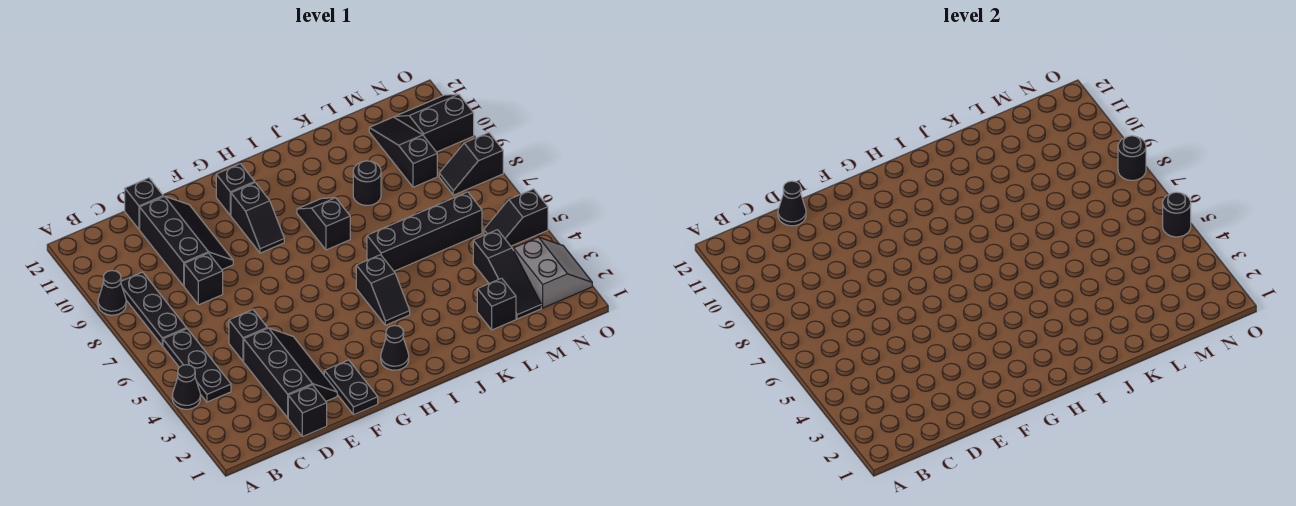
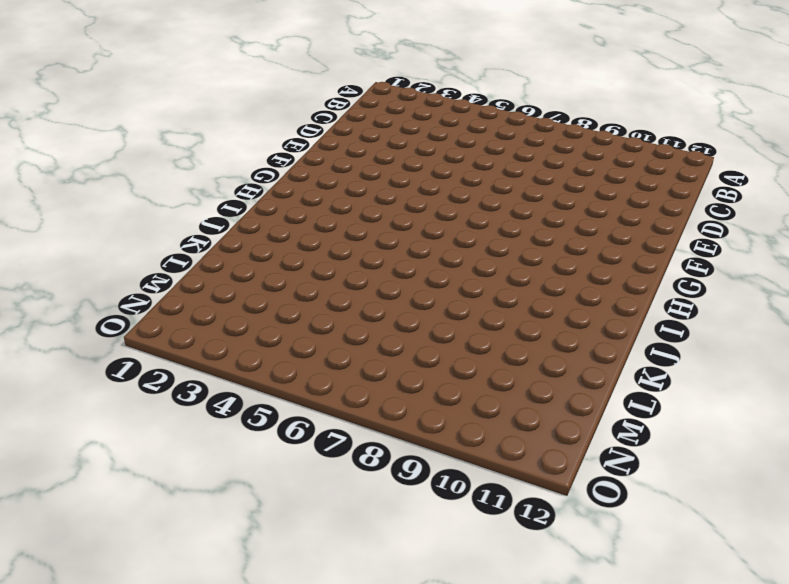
none -> black 1x1 cone [172,365,200,409]
none -> black 1x1 cone [98,271,126,315]
none -> black 1x3 plate [163,329,231,402]

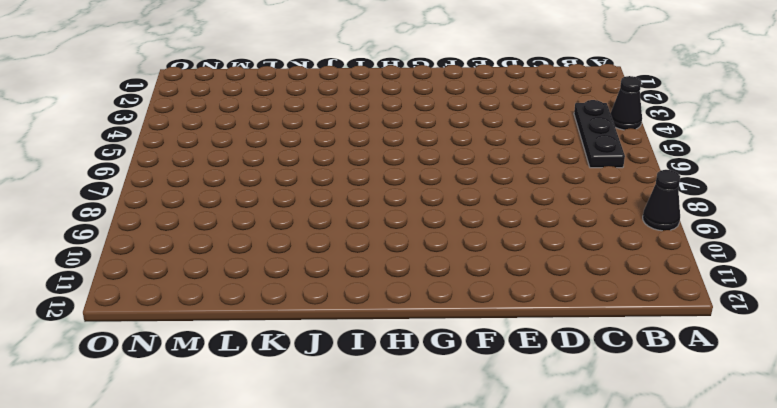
none -> black 1x3 plate [121,272,187,346]
none -> black 1x1 brick [288,385,327,437]
none -> black 2x3 slope [244,328,337,418]

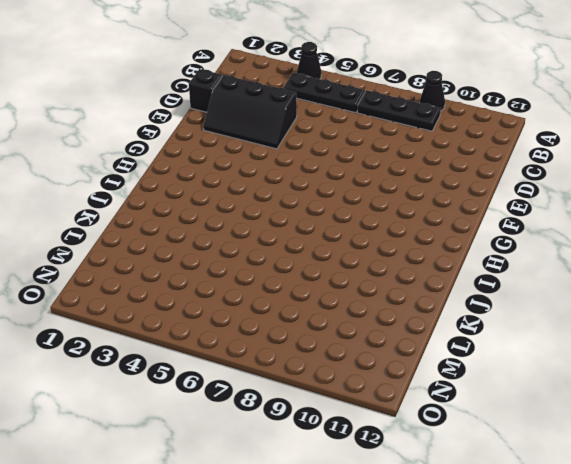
none -> black 1x1 brick [229,310,267,361]
none -> black 1x1 brick [184,253,223,305]
none -> black 2x3 slope [140,196,233,286]

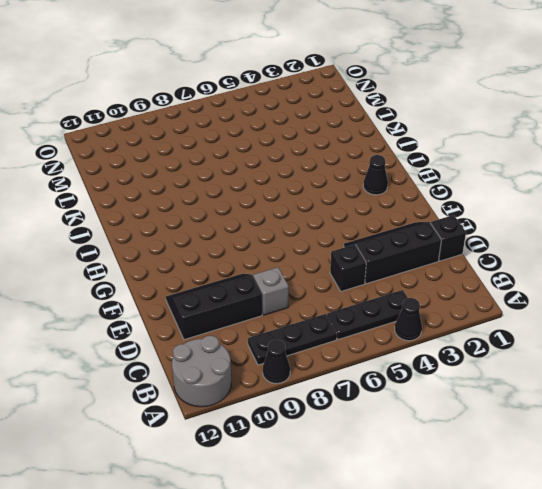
grey 2x2 round brick [172,336,231,407] -> none
grey 1x1 brick [254,267,289,315] -> black 1x1 brick [184,253,223,305]
none -> black 1x1 brick [125,178,163,229]
none -> black 1x2 plate [324,360,378,415]
none -> black 1x2 slope [231,183,284,253]

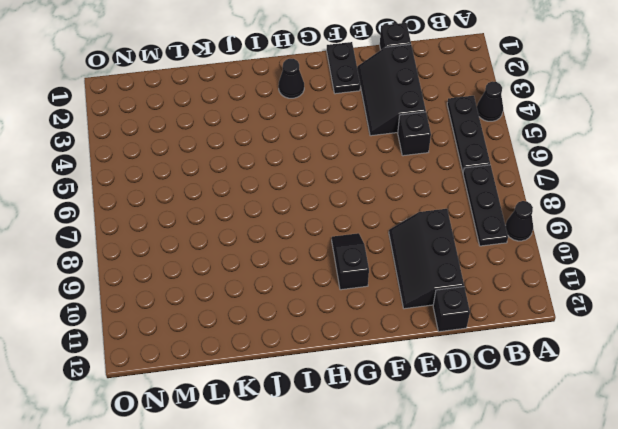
none -> black 1x1 brick [184,253,223,305]
none -> black 1x1 brick [216,164,255,215]
none -> black 1x2 slope [356,255,410,325]

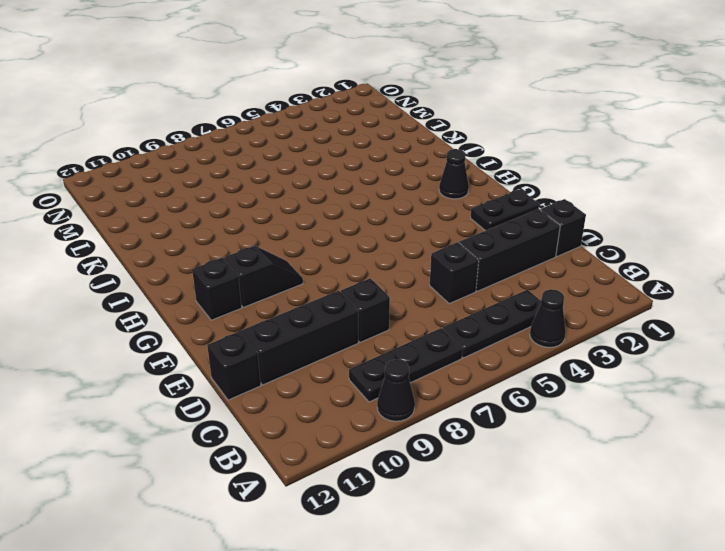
none -> black 1x2 slope [356,255,410,325]
none -> black 1x2 slope [297,198,350,250]
none -> black 1x4 brick [367,192,482,271]

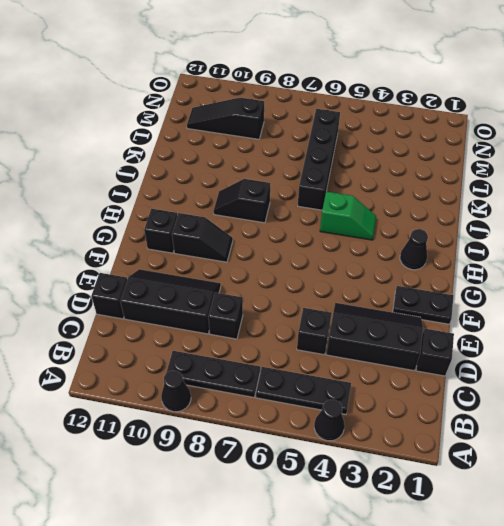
green 1x2 slope [320,192,376,240] -> black 1x2 slope [356,255,410,325]
none -> black 1x1 round brick [353,161,381,205]
none -> black 1x1 brick [477,278,516,330]
none -> black 1x3 slope [473,230,541,319]

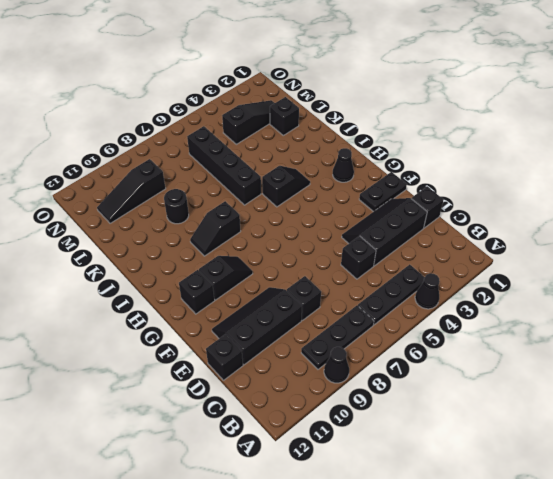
none -> grey 2x2 slope [514,237,592,308]
none -> black 1x2 slope [484,189,548,246]
none -> black 1x2 slope [439,133,503,195]

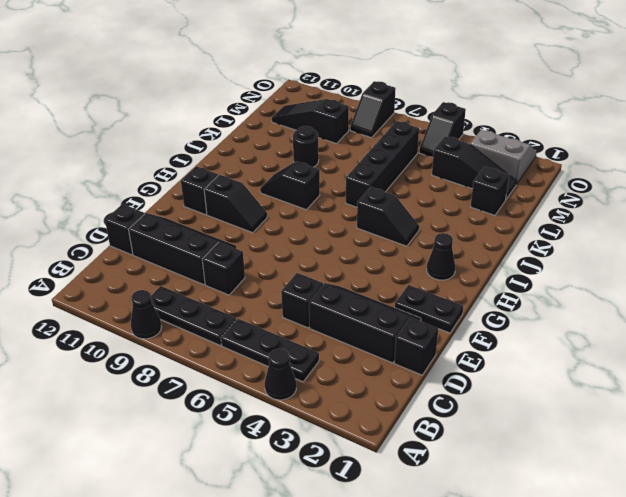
none -> black 2x2 slope [395,94,474,152]
none -> black 1x1 cone [778,181,806,226]
none -> black 1x1 round brick [1163,192,1191,237]

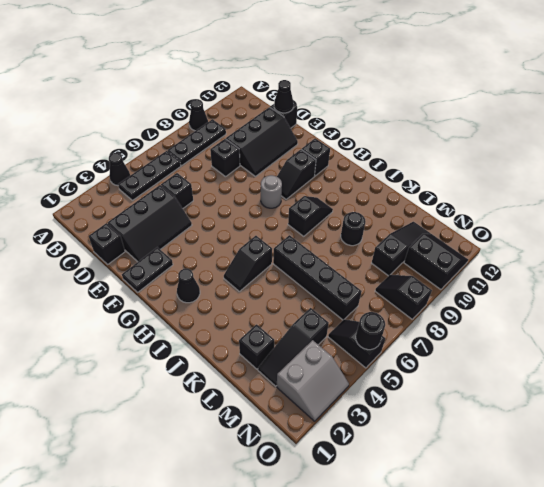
grey 1x1 round brick [261,175,282,208] -> none
none -> black 1x1 round brick [1118,136,1146,180]

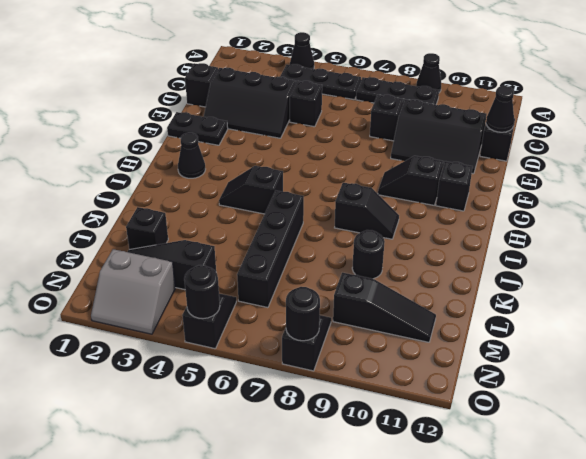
none -> black 2x2 slope [395,94,474,152]

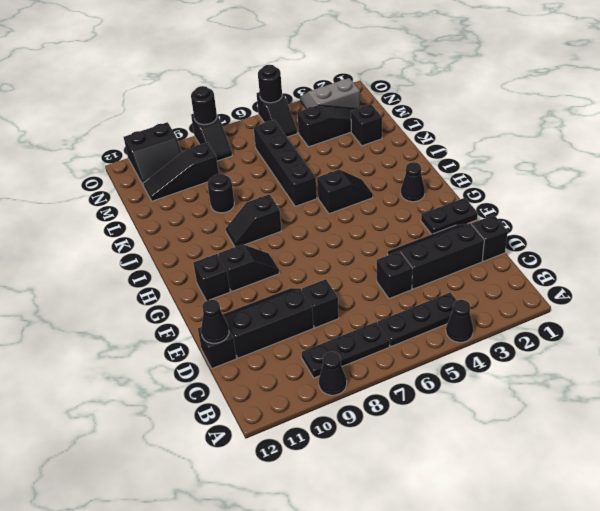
black 2x2 slope [124,122,182,186] -> black 2x2 slope turned to [395,94,474,152]

